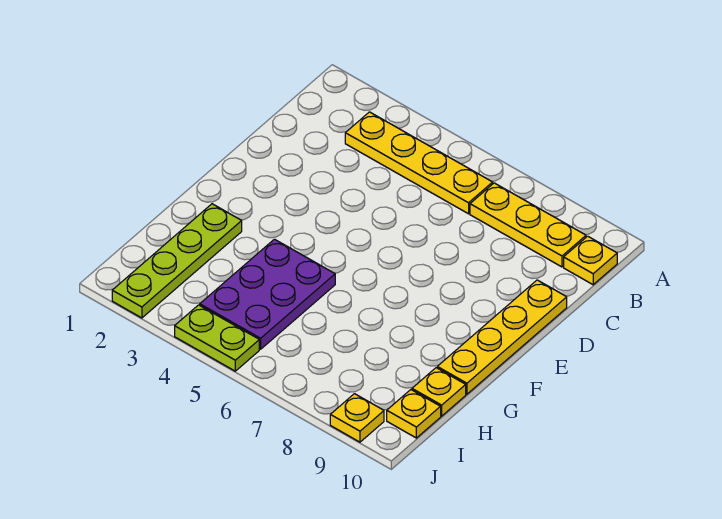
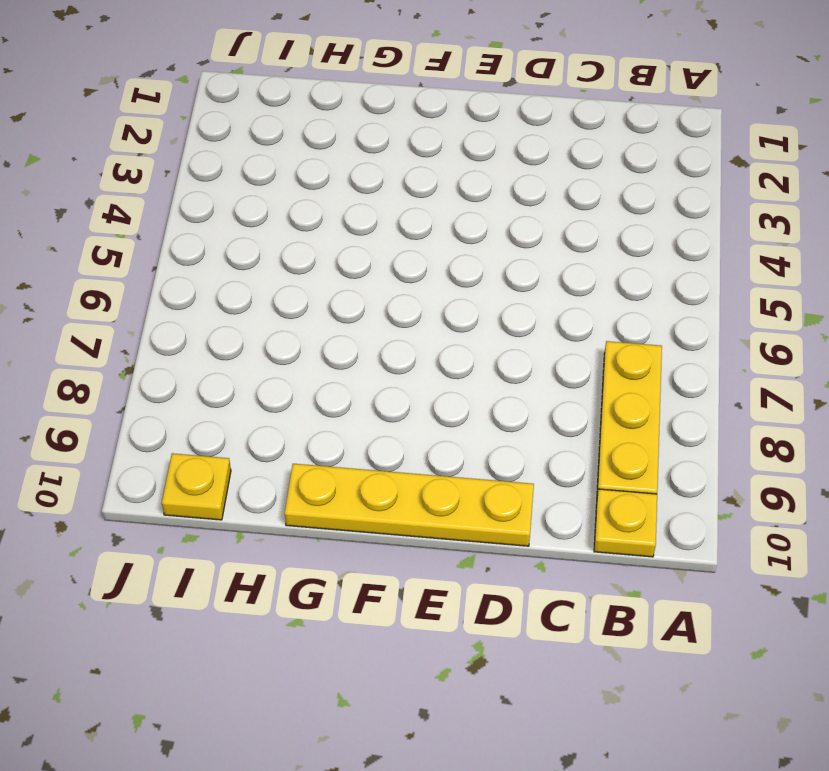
none -> yellow 1x4 plate [345,112,493,214]
none -> lime 1x4 plate [112,204,242,318]

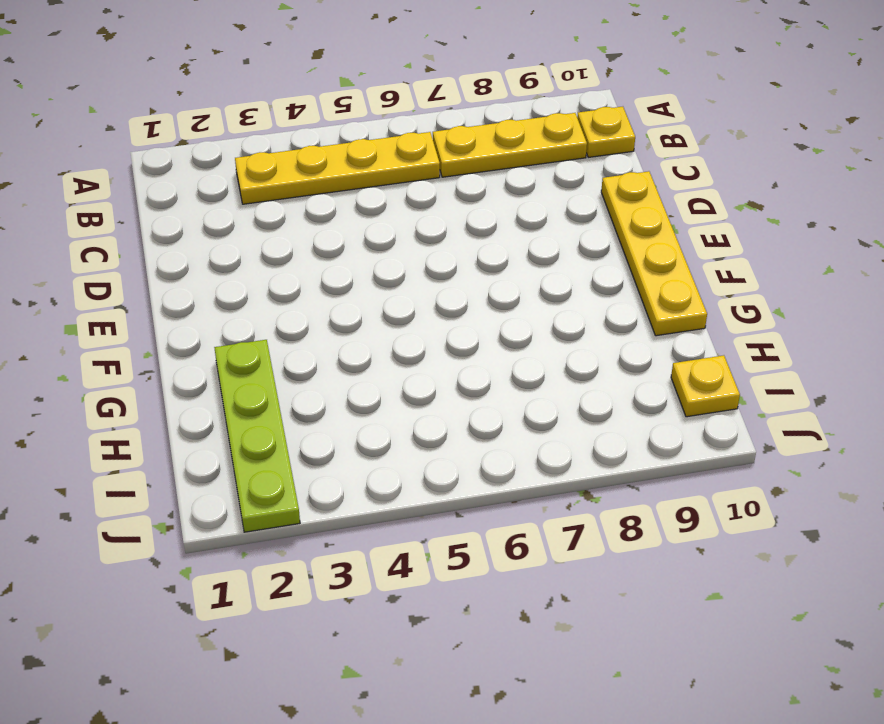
none -> purple 2x3 plate [200,239,335,349]
none -> yellow 1x1 plate [412,368,466,416]

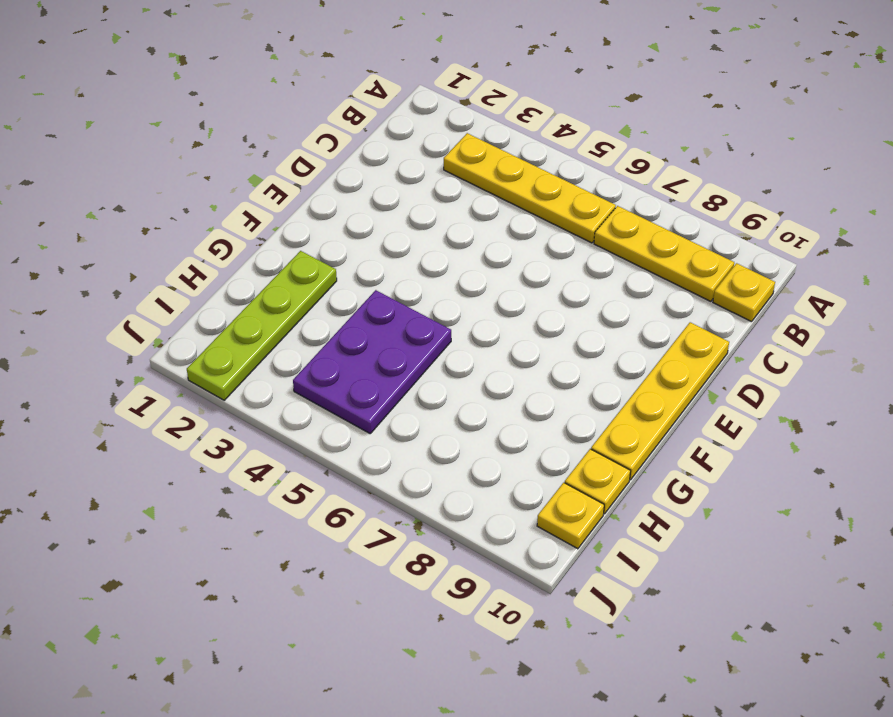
none -> lime 1x2 plate [175,305,259,371]
none -> yellow 1x1 plate [330,394,384,442]

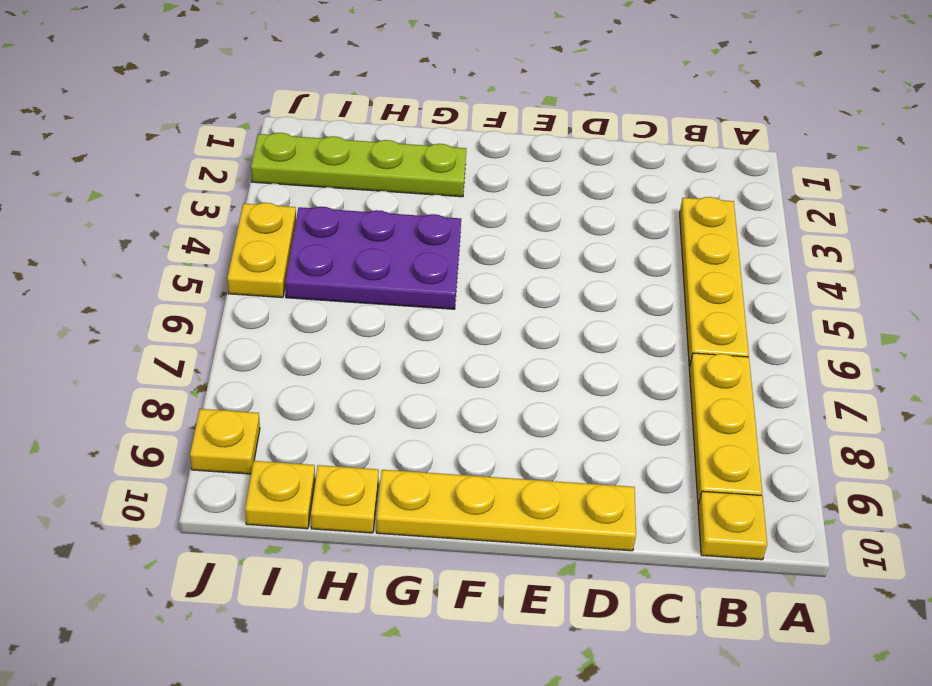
yellow 1x2 plate [227,203,296,298] -> lime 1x2 plate [175,305,259,371]

